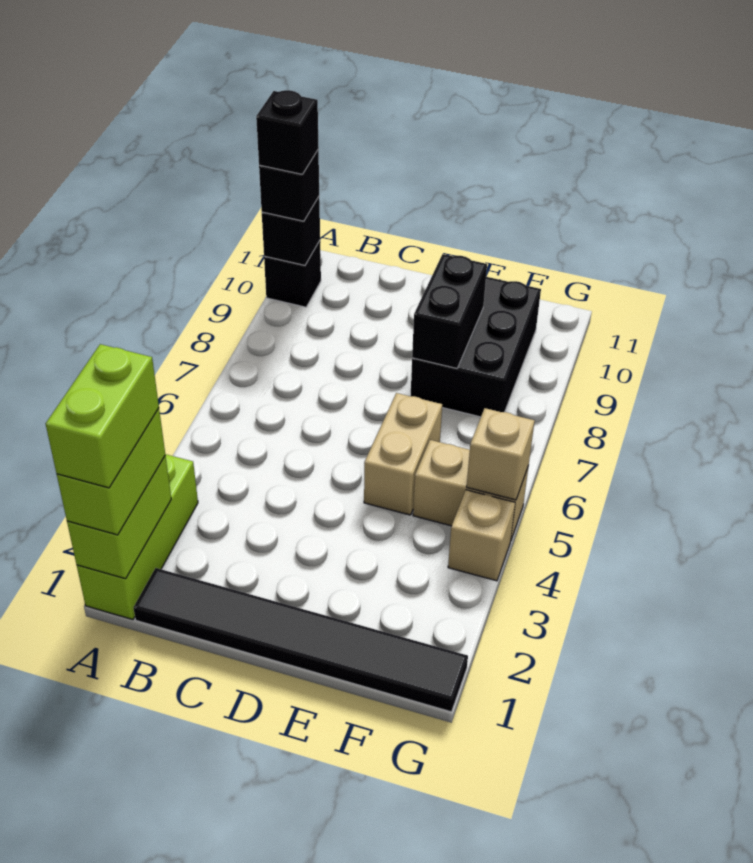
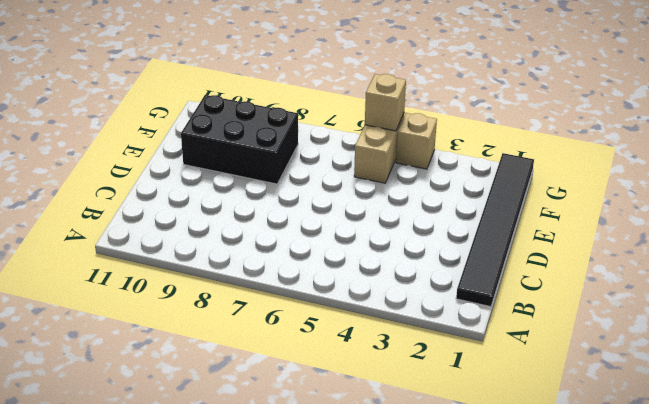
none -> lime 1x3 brick [77,455,198,620]
none -> black 1x1 brick [264,241,321,307]
none -> tan 1x2 brick [364,393,442,515]

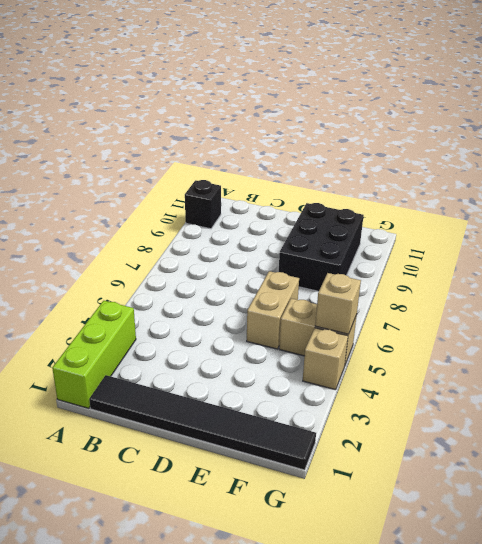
none -> lime 1x2 brick [67,456,171,579]
none -> black 1x1 brick [262,197,320,265]
none -> black 1x2 brick [412,254,487,368]

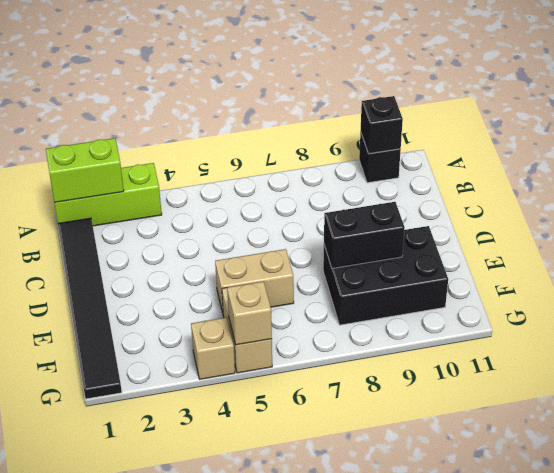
none -> lime 1x2 brick [57,408,166,535]
none -> black 1x1 brick [259,149,319,221]
none -> lime 1x2 brick [46,344,159,488]

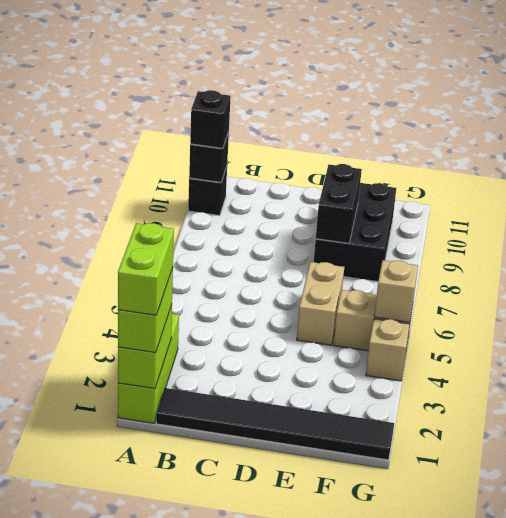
none -> black 1x1 brick [256,90,319,174]

